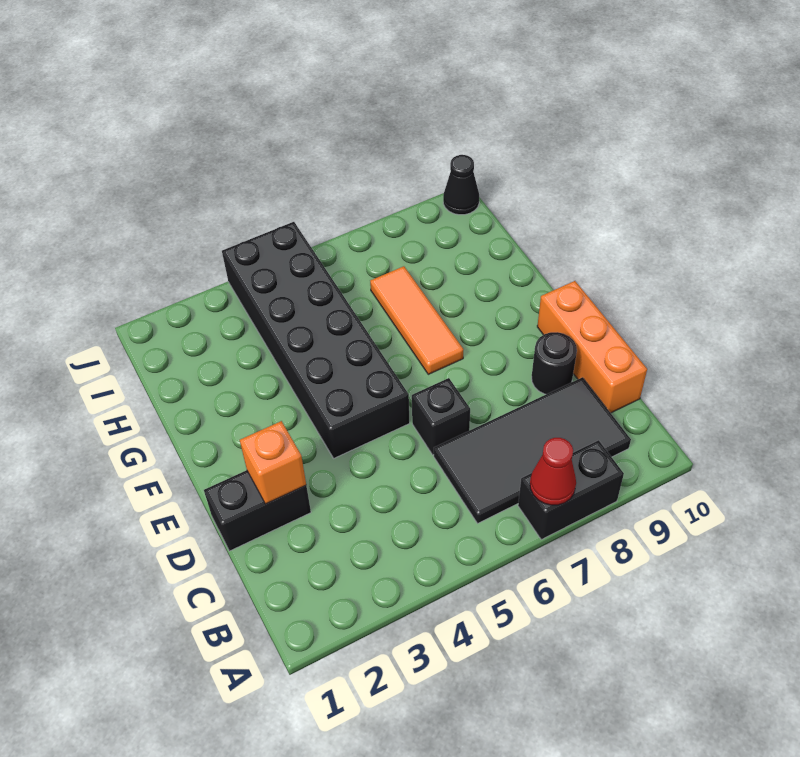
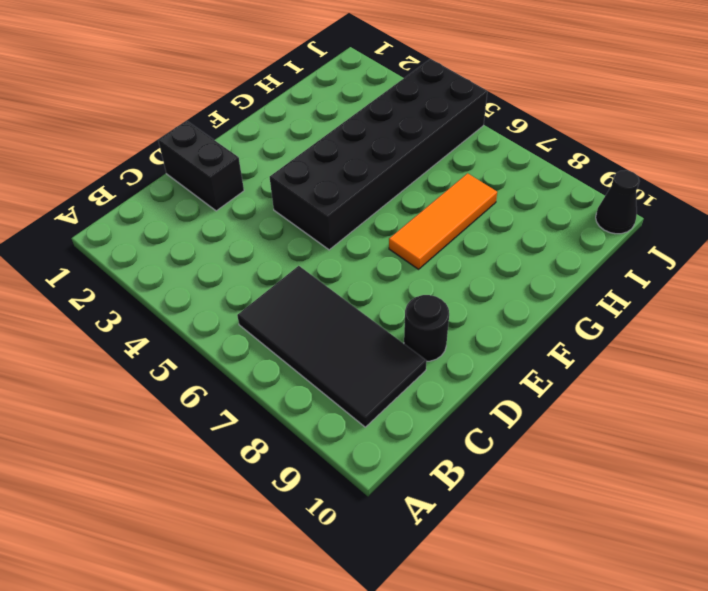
none -> black 1x2 brick [518,440,624,540]
none -> orange 1x3 brick [537,281,647,413]

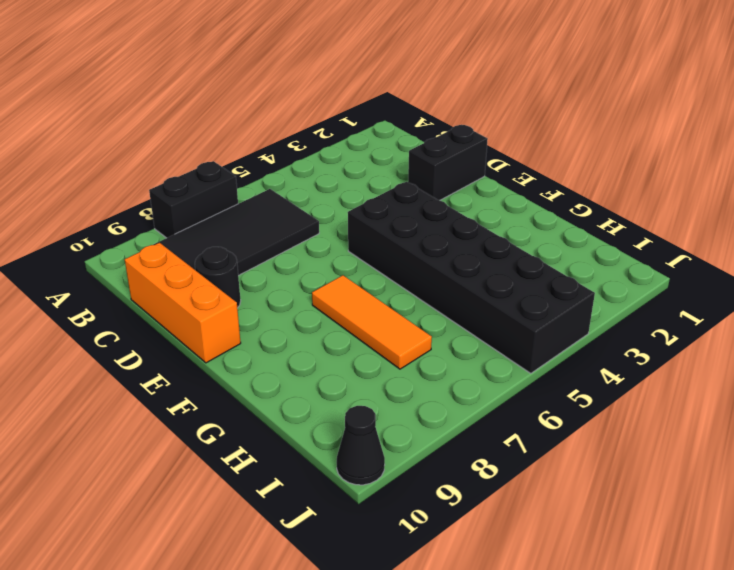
none -> black 1x1 brick [412,378,470,455]
none -> red 1x1 cone [530,438,576,505]

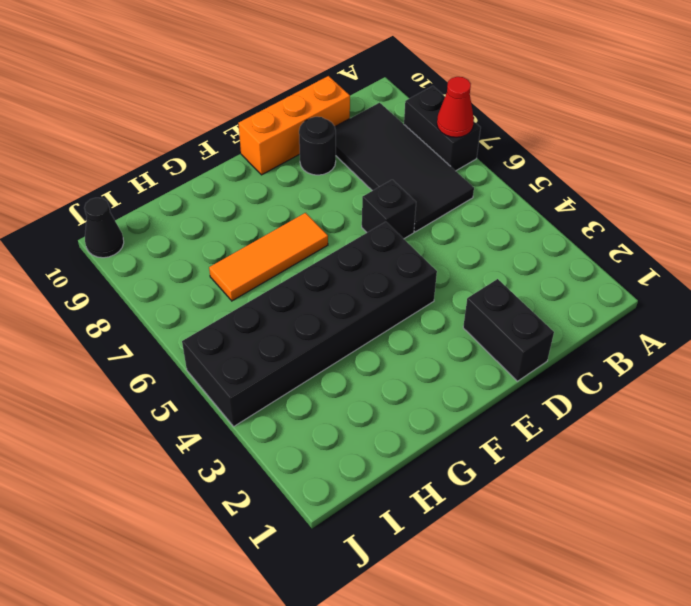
none -> orange 1x1 brick [240,421,306,504]

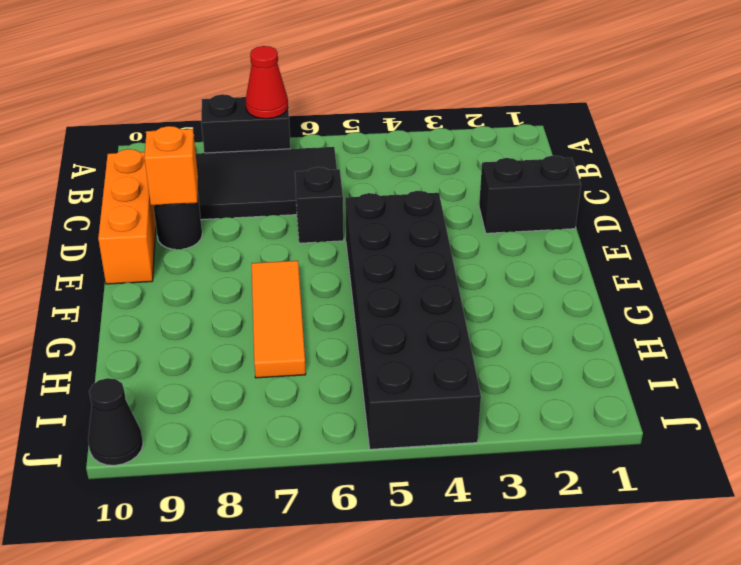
orange 1x1 brick [144,126,198,205] -> orange 1x1 brick moved to [240,421,306,504]

